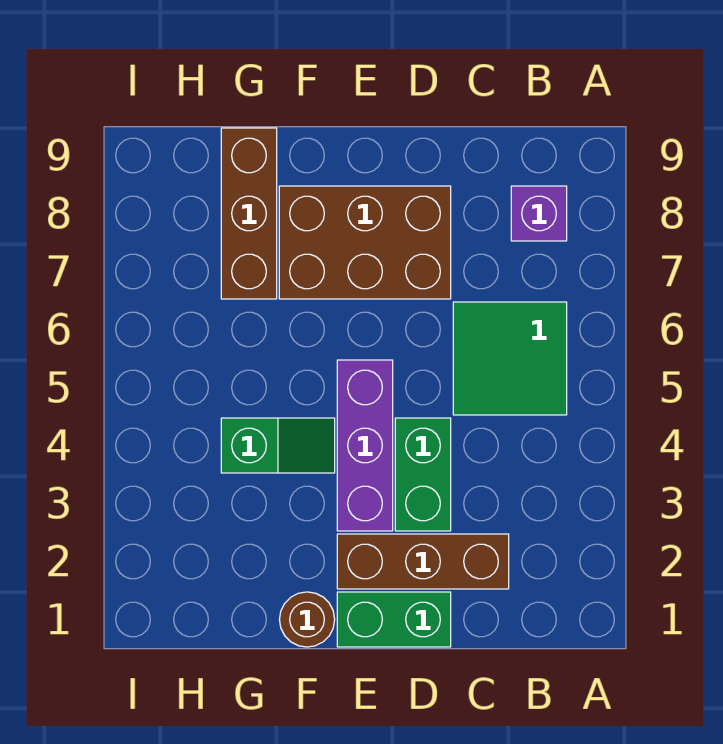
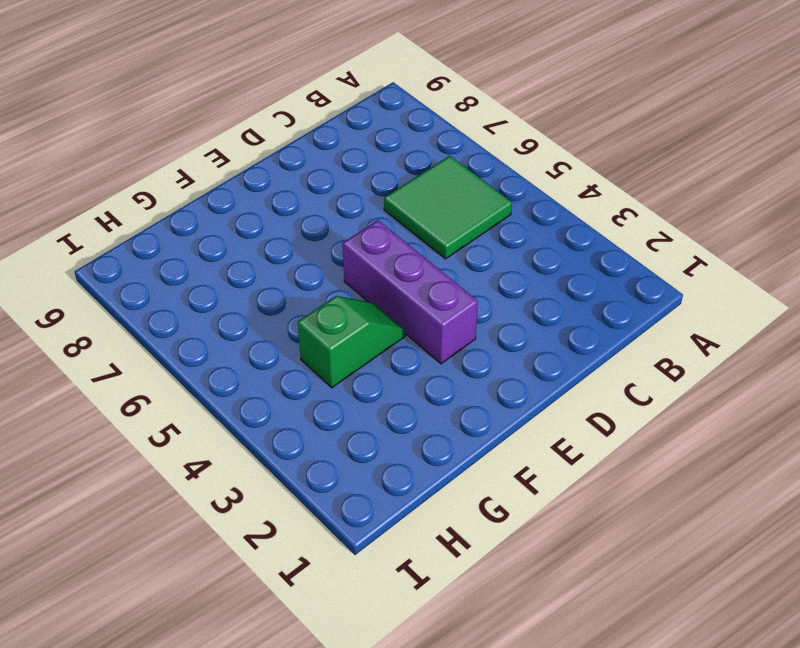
none -> purple 1x1 brick [511,186,567,241]
none -> brown 1x3 brick [337,534,509,589]

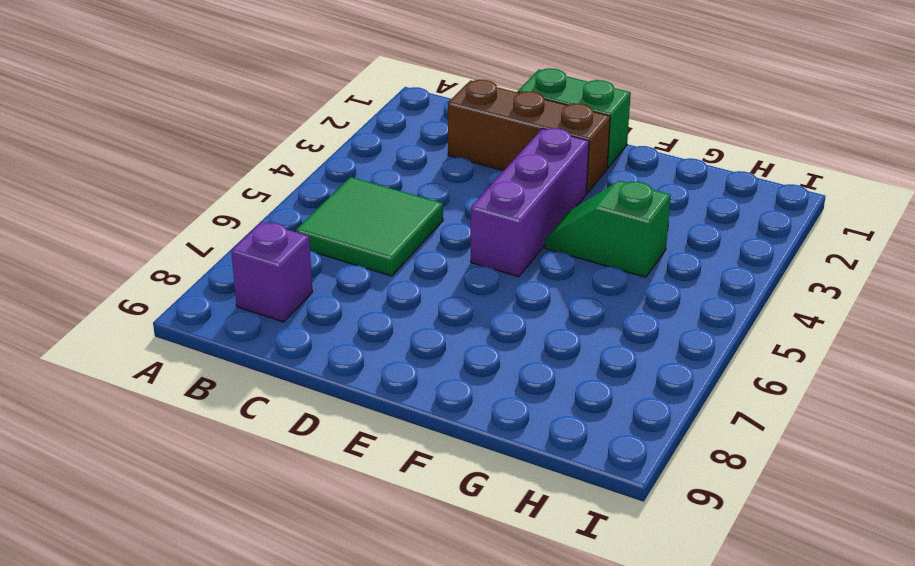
none -> green 1x2 brick [395,418,451,531]
none -> brown 2x3 brick [279,186,451,299]

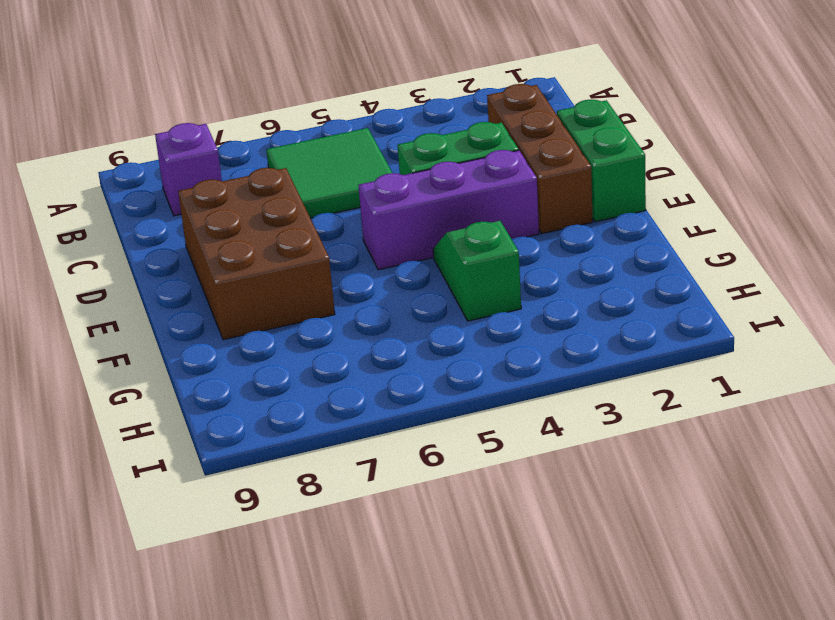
none -> brown 1x1 round brick [279,592,335,647]
none -> brown 1x3 brick [221,128,277,299]

